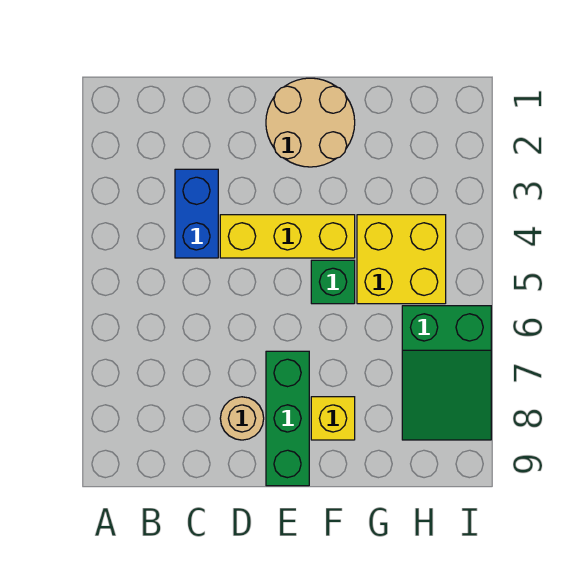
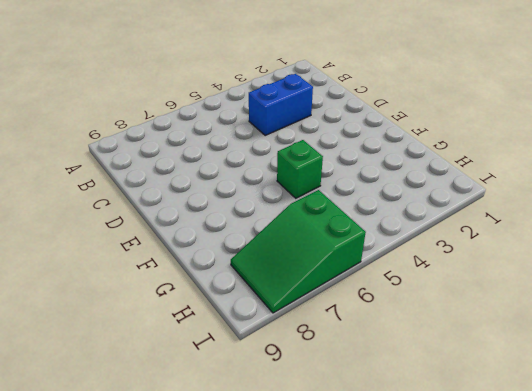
none -> yellow 1x3 brick [220,215,355,258]
none -> tan 1x1 round brick [220,397,264,440]

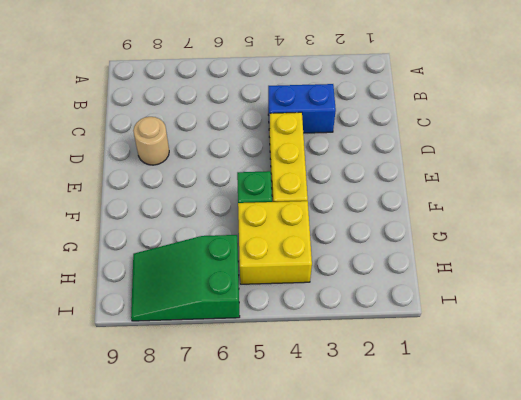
none -> tan 2x2 round brick [266,78,355,167]
none -> green 1x3 brick [266,351,309,486]

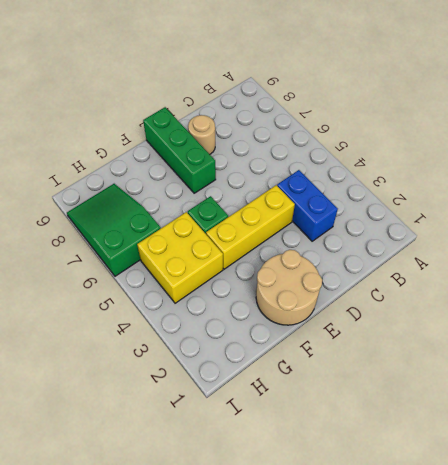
none -> yellow 1x1 brick [311,397,355,440]

